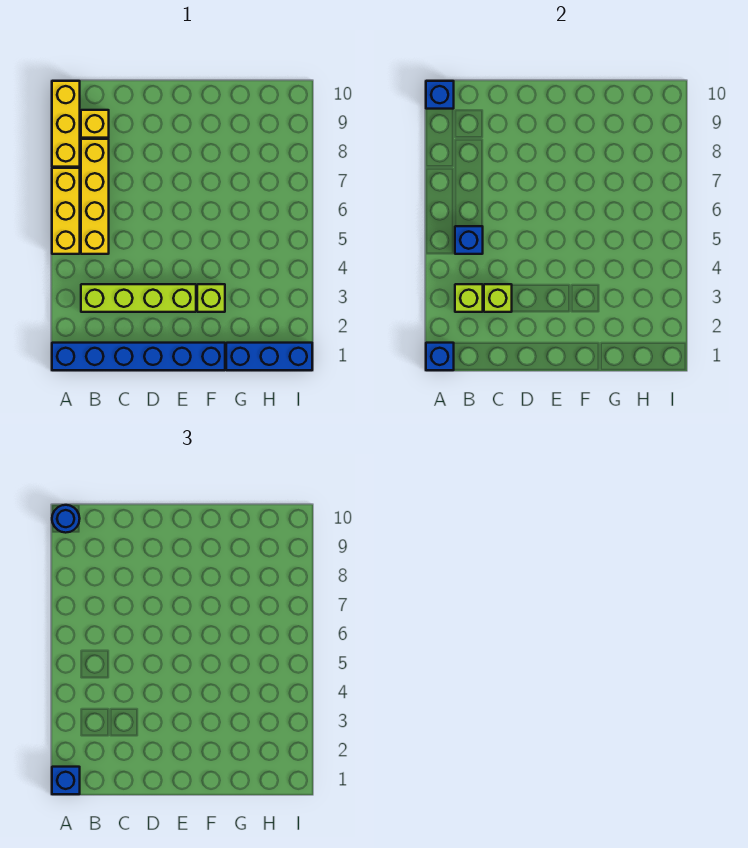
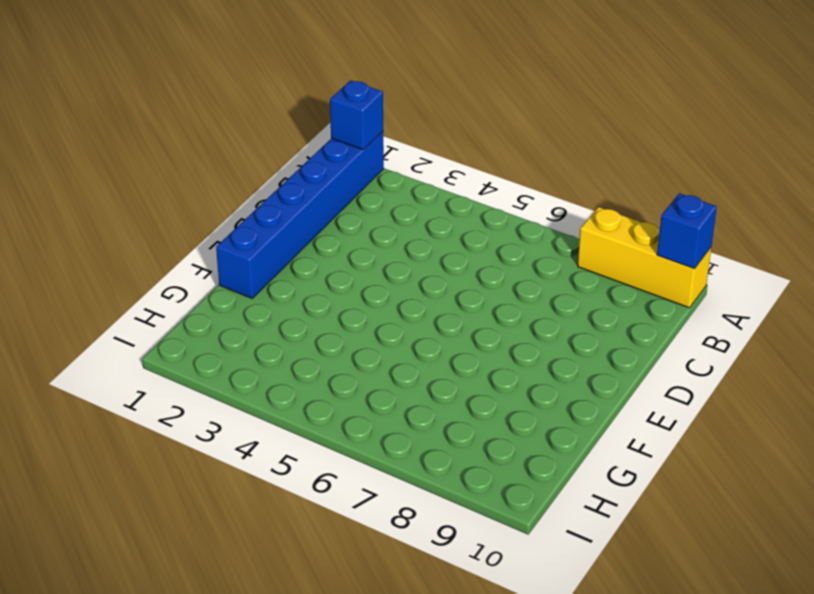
none -> yellow 1x3 brick [52,168,80,254]
none -> lime 1x4 brick [81,284,196,312]
none -> yellow 1x4 brick [81,139,109,254]

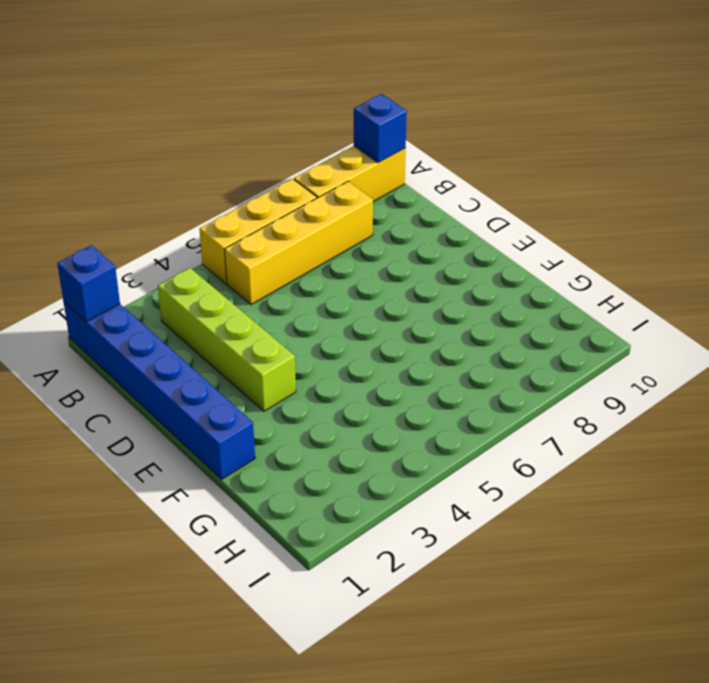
none -> yellow 1x1 brick [81,110,109,138]
none -> lime 1x1 brick [197,284,225,312]
none -> blue 1x3 brick [226,343,312,370]

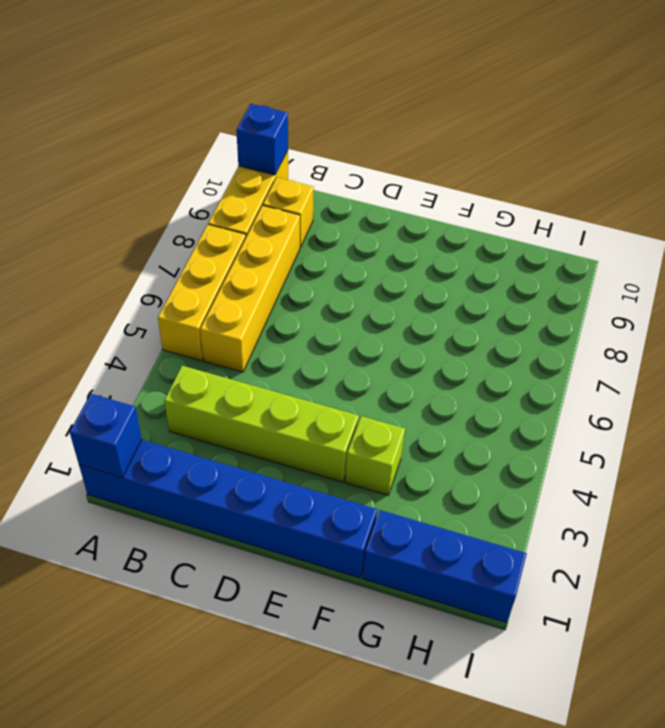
none -> lime 1x1 brick [455,284,483,312]
none -> blue 1x1 brick [455,226,483,254]
none -> lime 1x1 brick [484,284,512,312]

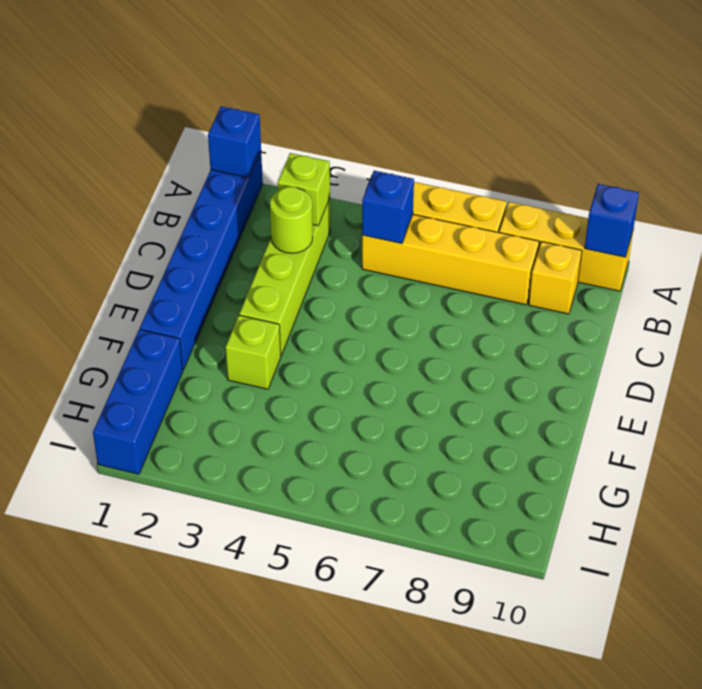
lime 1x1 round brick [270,187,313,253] -> lime 1x1 brick [484,284,512,312]
none -> blue 1x1 brick [52,767,80,794]
none -> blue 1x1 round brick [52,505,80,533]

